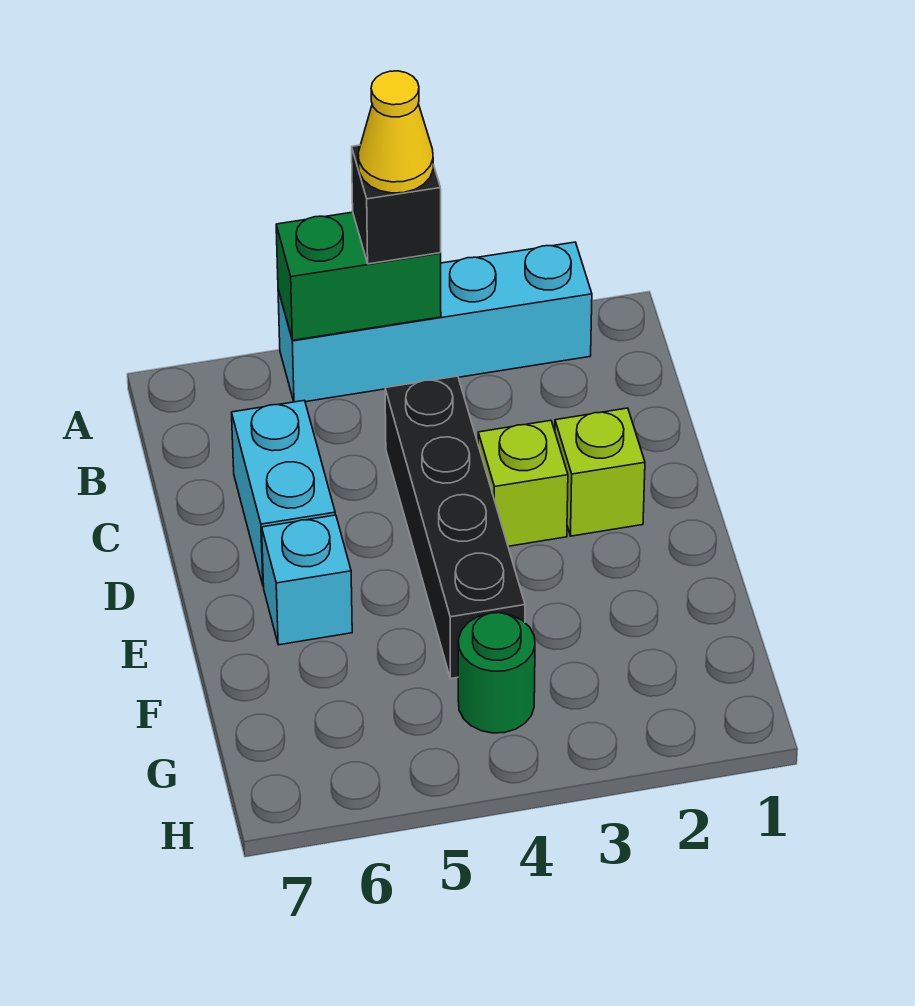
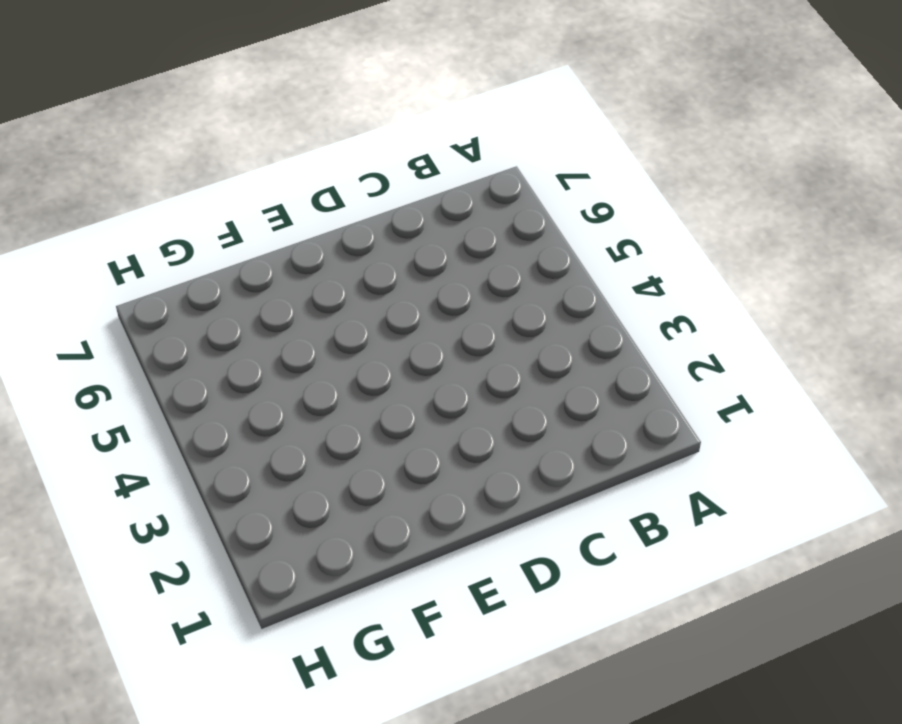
none -> cyan 1x4 brick [278,242,592,402]
none -> black 1x4 brick [385,376,525,679]

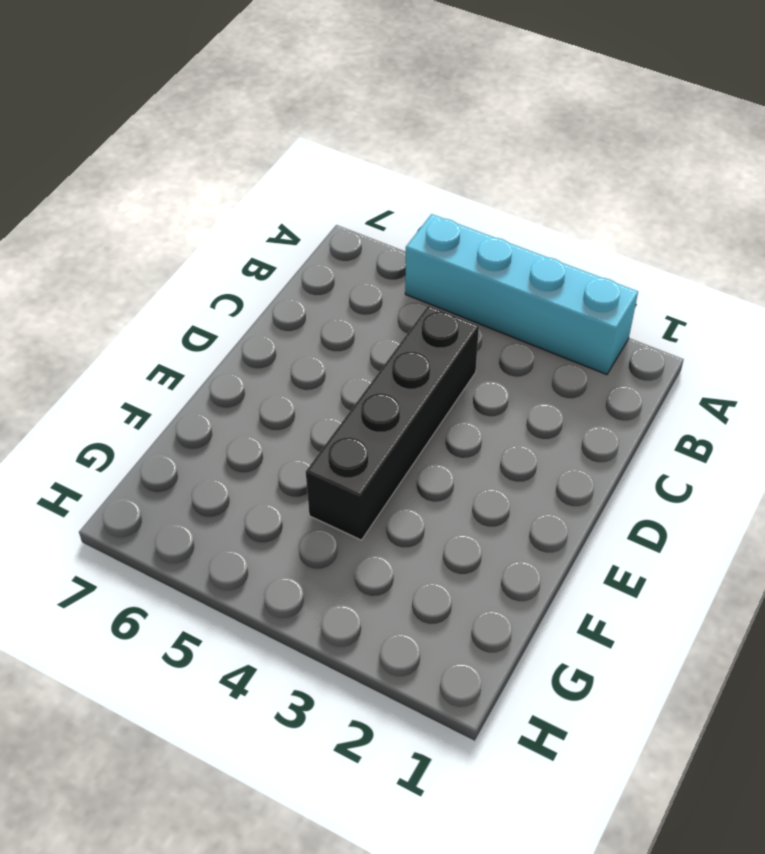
none -> cyan 1x2 brick [231,400,335,586]
none -> lime 1x1 brick [555,408,645,536]

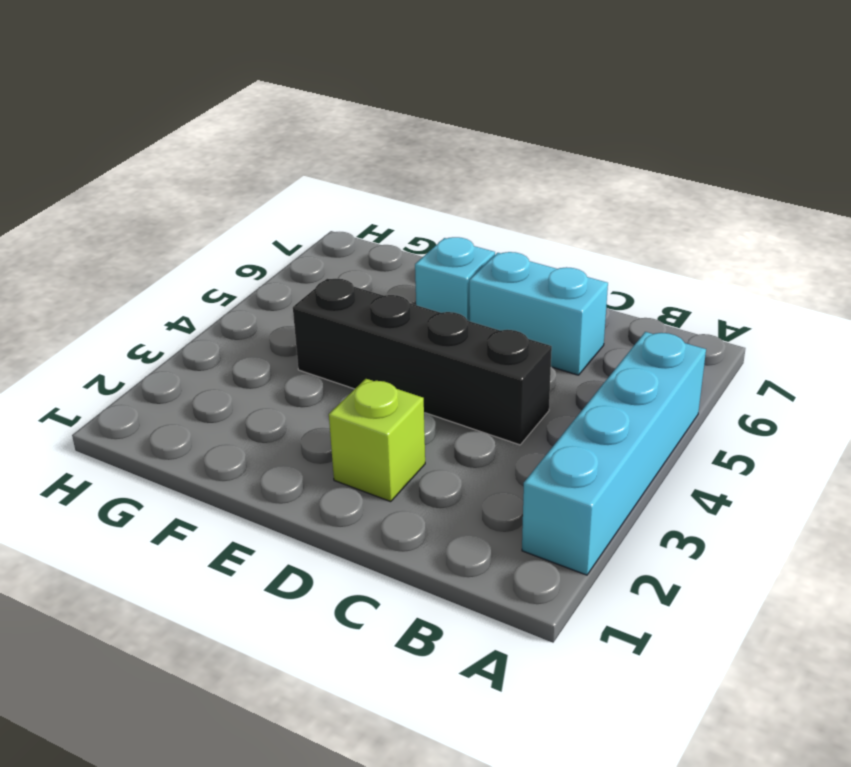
none -> lime 1x1 brick [478,420,568,546]
none -> green 1x1 round brick [458,613,535,733]

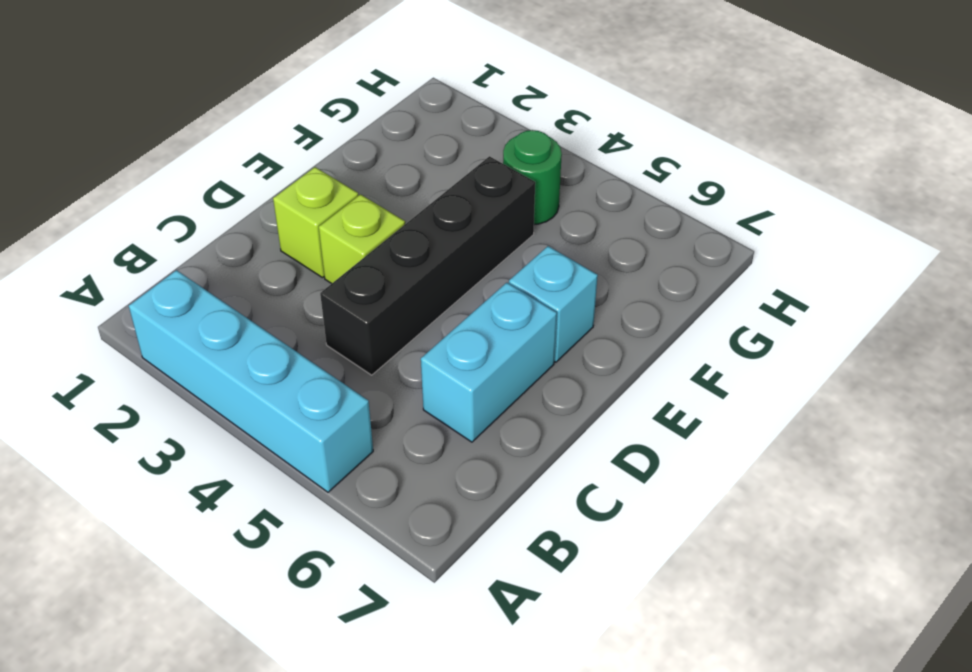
none -> green 1x2 brick [276,212,441,340]
none -> black 1x1 brick [352,145,441,264]

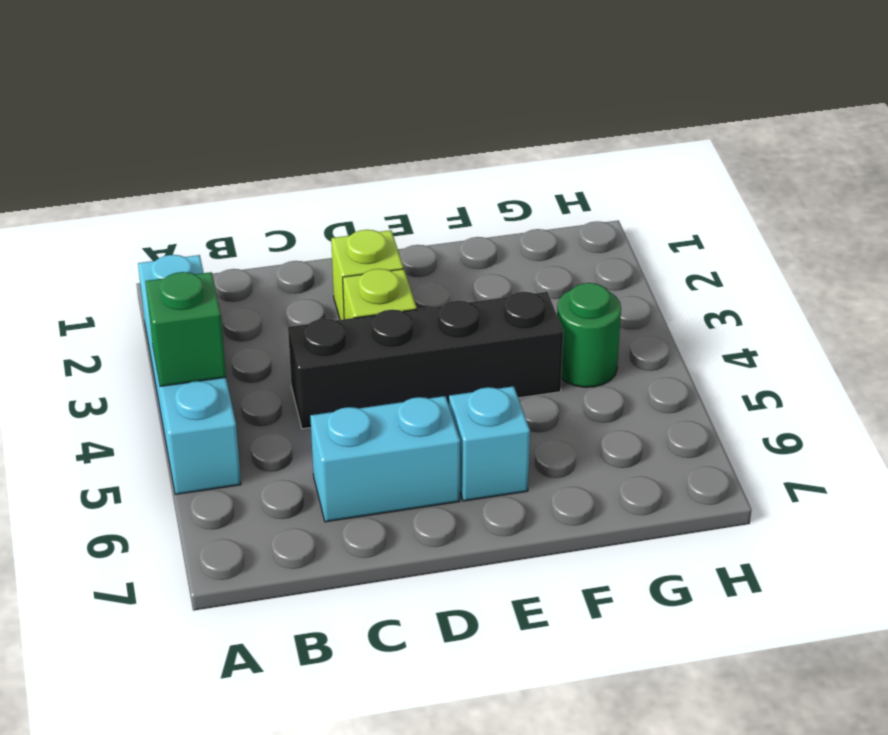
green 1x1 brick [145,272,226,386] -> green 1x2 brick [276,212,441,340]
none -> black 1x1 brick [352,145,441,264]
none -> yellow 1x1 cone [358,71,433,193]

